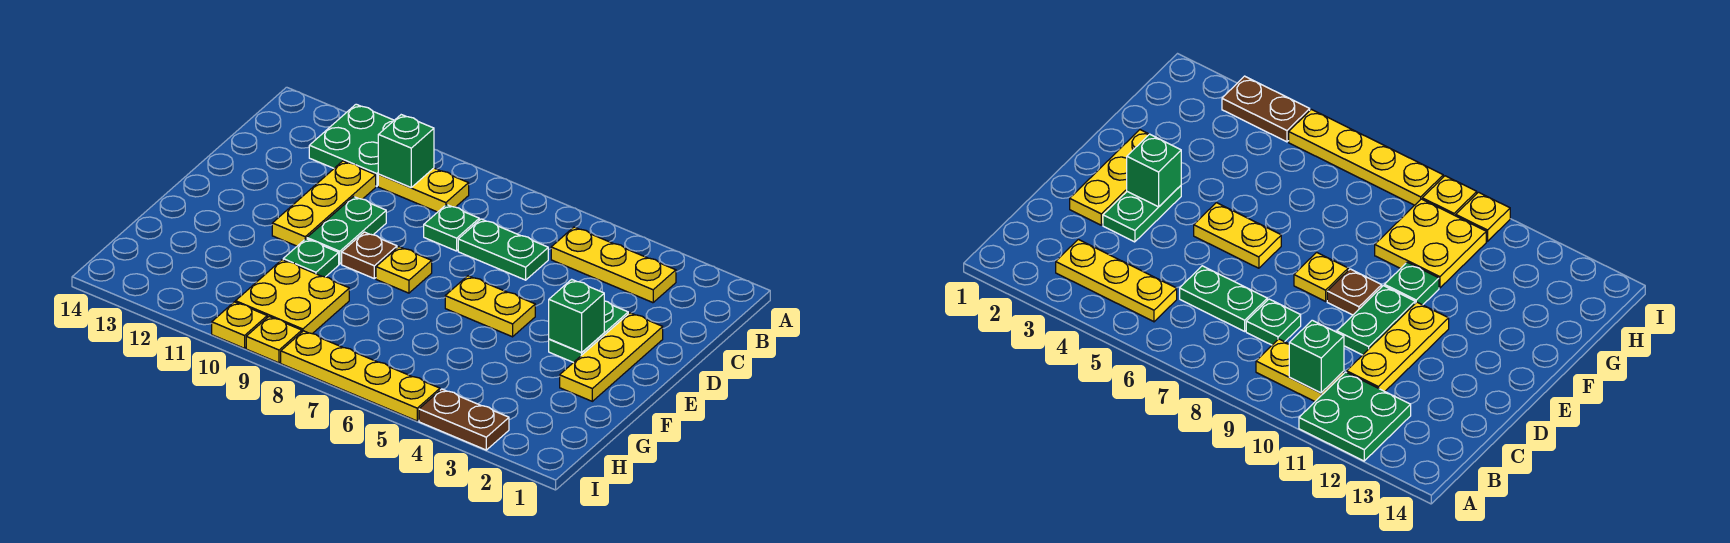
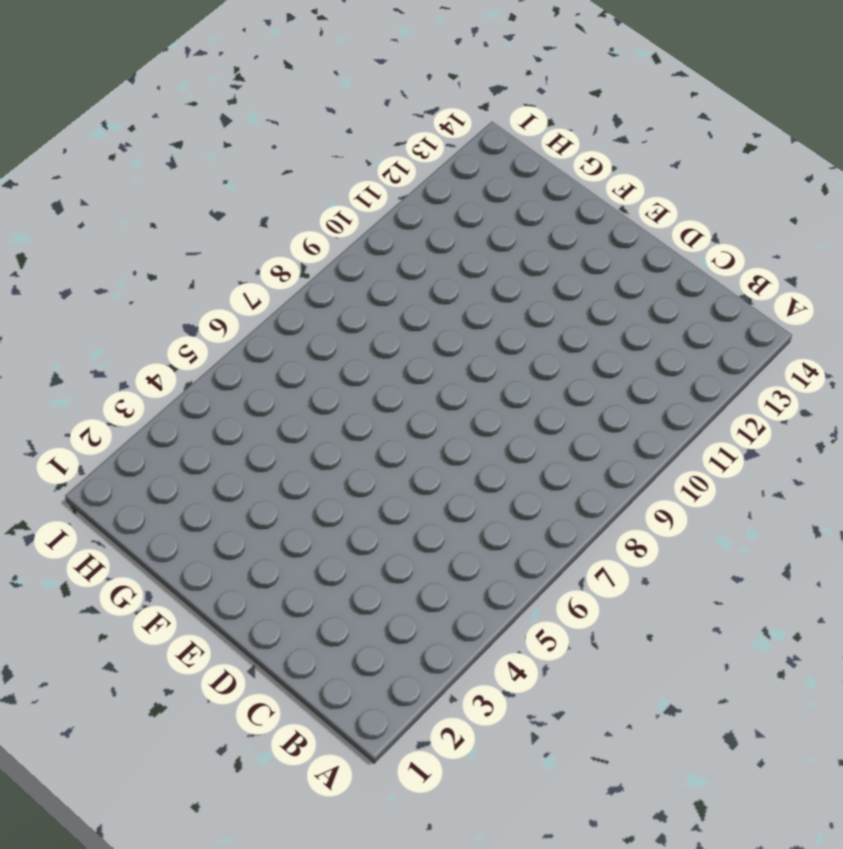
none -> green 2x2 plate [309,104,394,186]
none -> yellow 1x3 plate [551,227,676,303]
none -> yellow 1x2 plate [378,168,469,212]

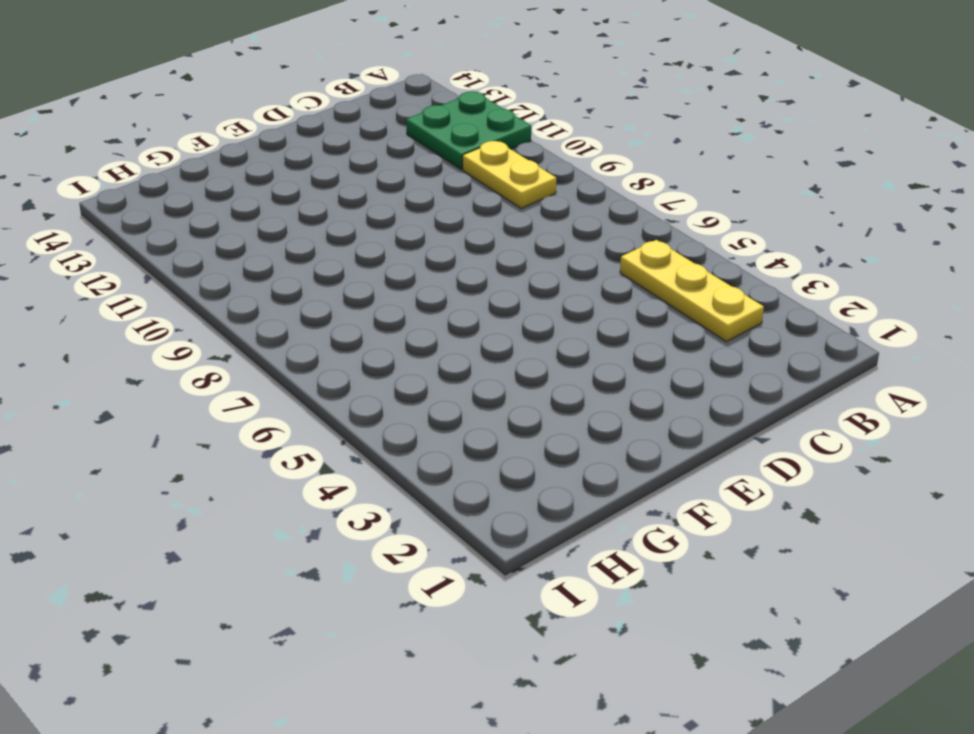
none -> green 1x2 plate [458,219,548,280]
none -> green 1x1 plate [424,205,479,251]
none -> yellow 1x3 plate [272,161,376,246]

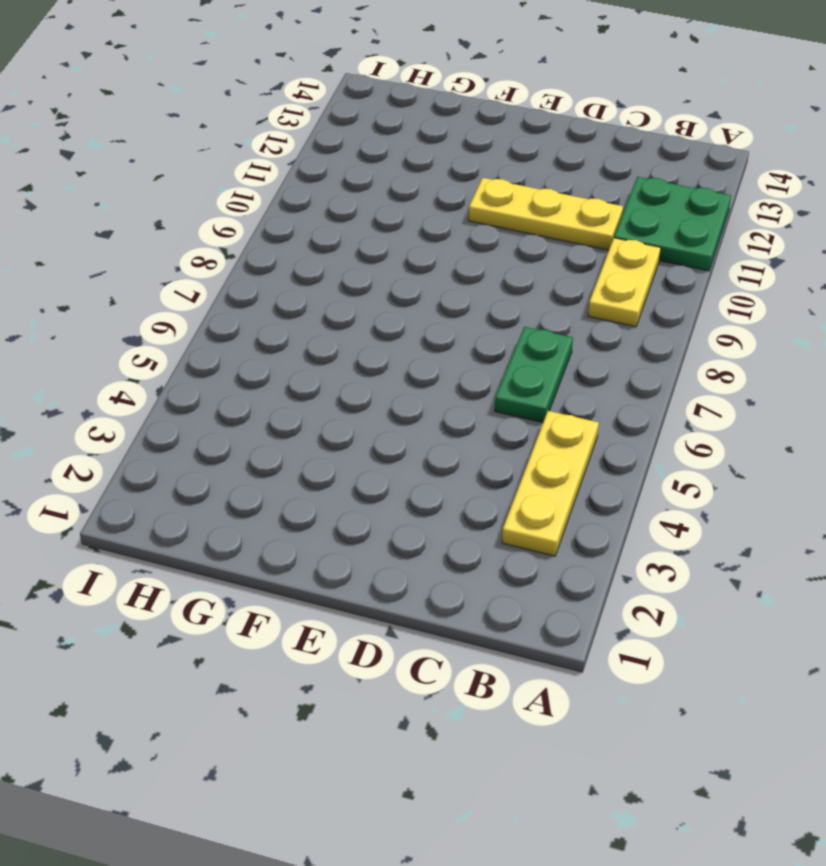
none -> green 1x1 plate [424,205,479,251]
none -> yellow 1x3 plate [560,313,663,401]
none -> green 1x2 plate [549,301,628,363]

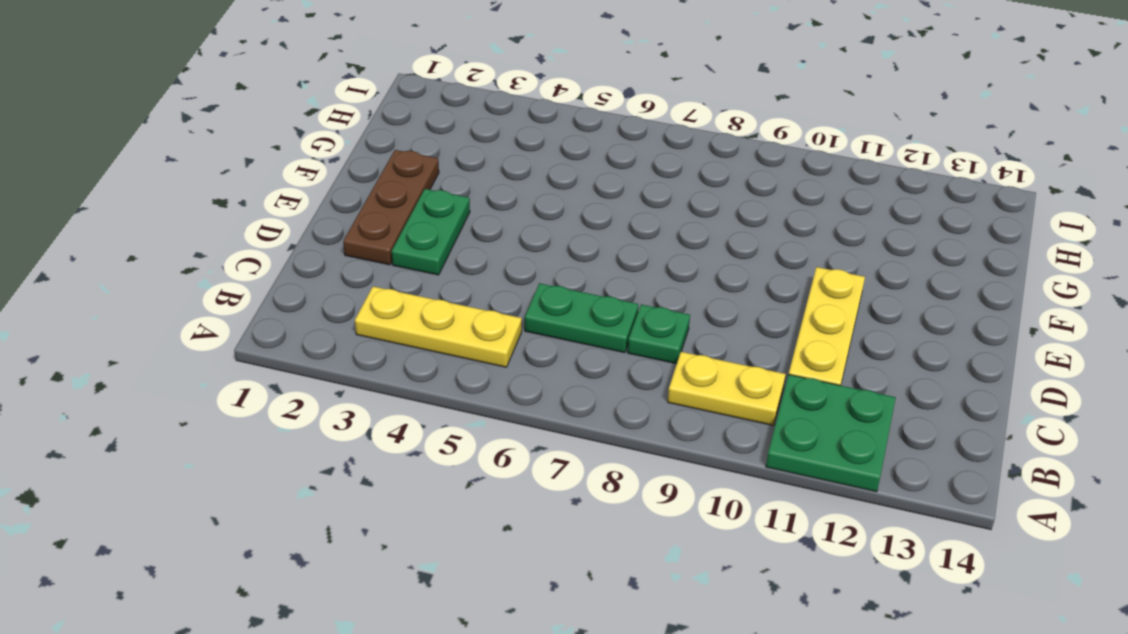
brown 1x3 plate [343,150,439,265] -> yellow 1x3 plate [560,313,663,401]
none -> green 1x2 plate [307,197,386,264]
none -> yellow 1x2 plate [445,276,535,337]
none -> yellow 1x1 plate [376,247,432,293]

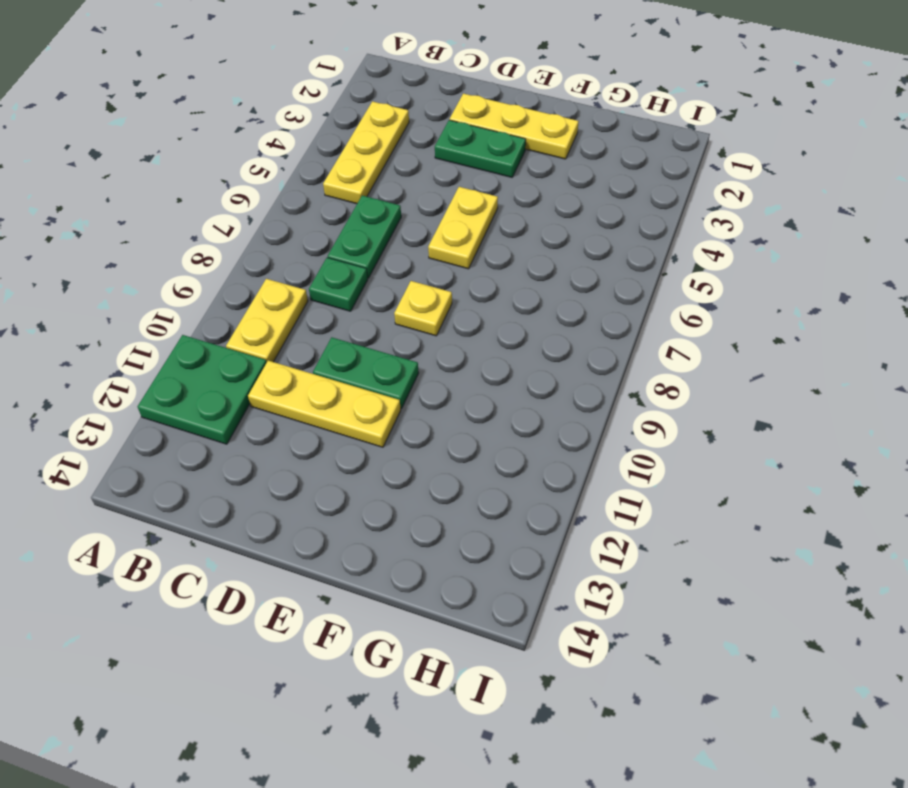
none -> brown 1x1 plate [342,232,397,278]
none -> green 1x1 plate [283,239,339,277]
none -> yellow 2x2 plate [236,260,349,334]

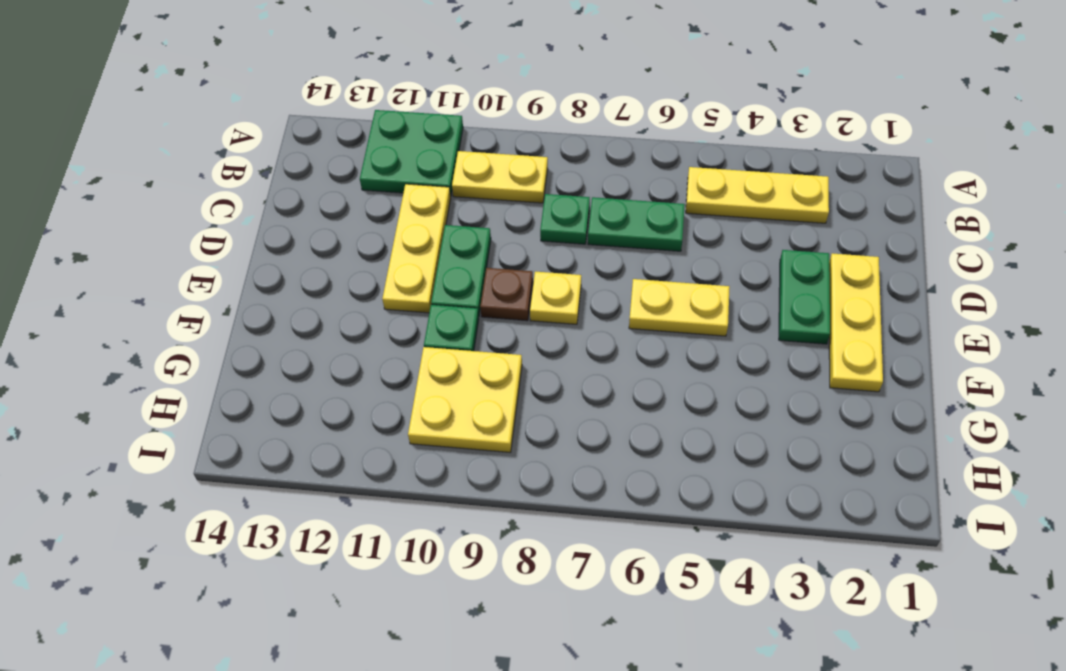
none -> brown 1x2 plate [419,389,509,450]
none -> yellow 1x4 plate [281,331,440,421]
none -> yellow 1x1 plate [246,317,302,363]

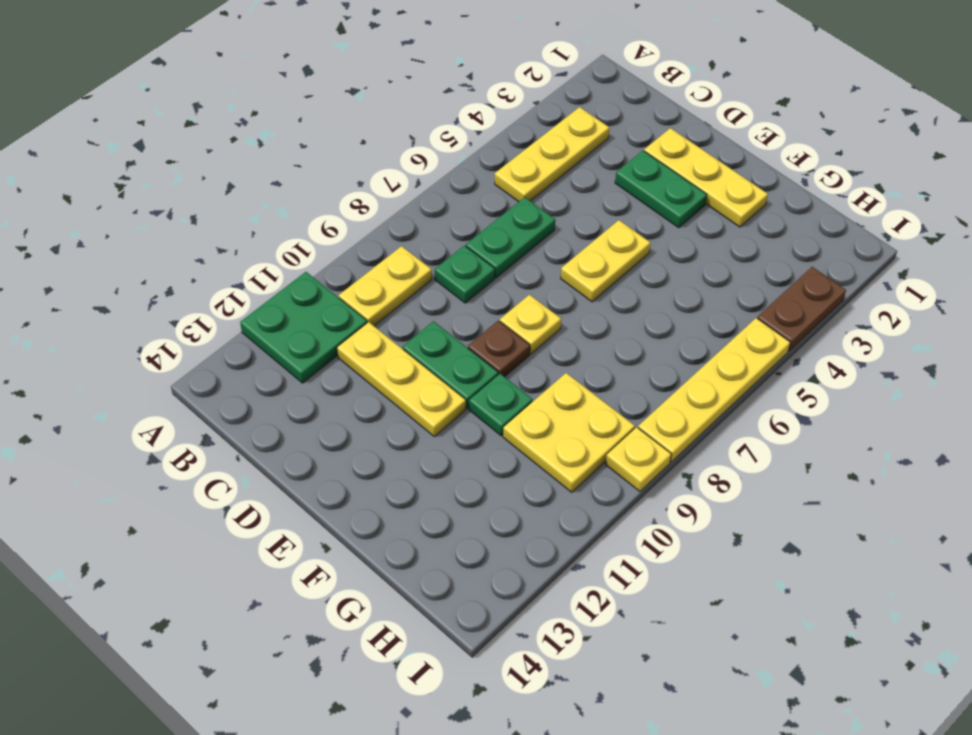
none -> yellow 1x1 plate [212,302,267,348]
none -> green 1x1 brick [378,115,434,188]
none -> green 1x1 brick [549,279,604,352]

